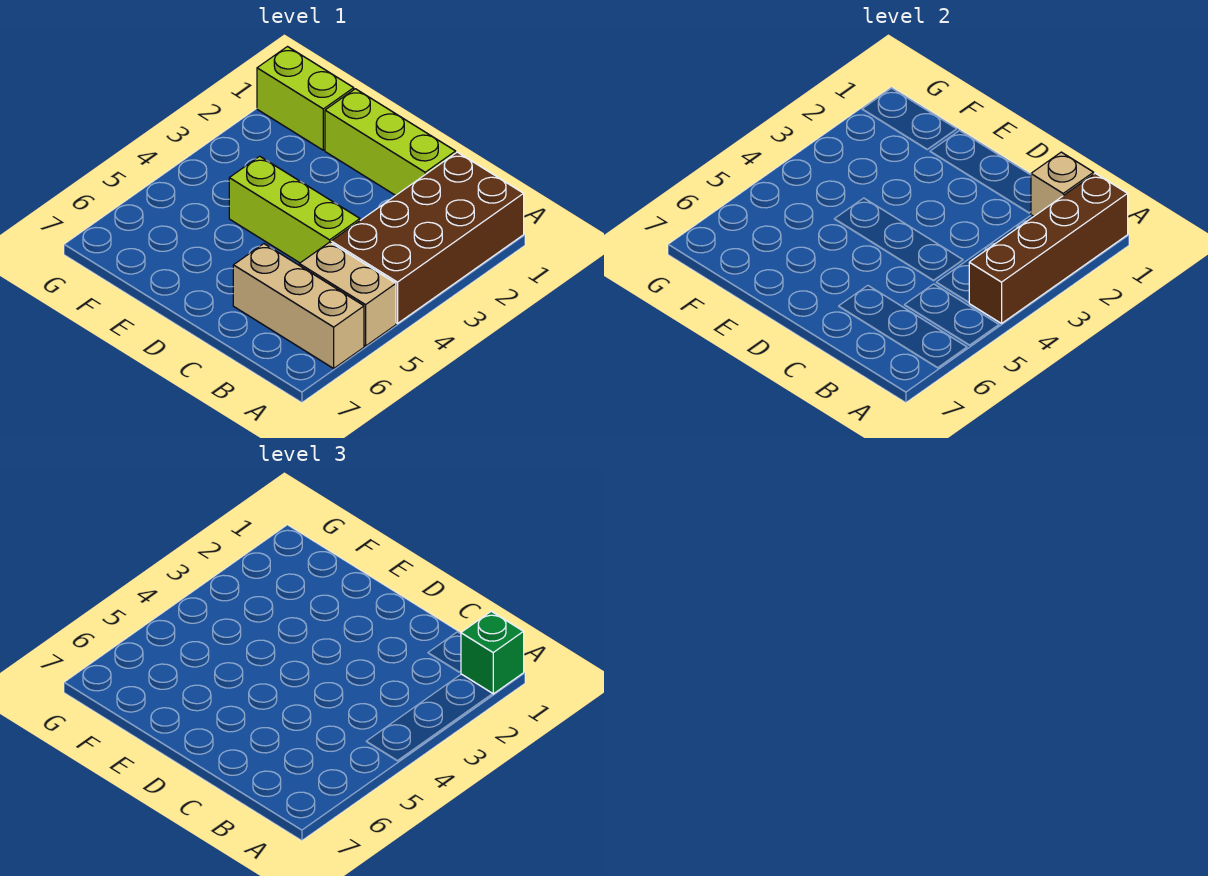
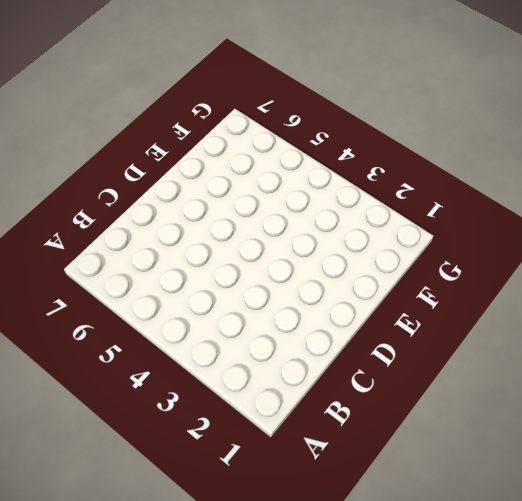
none -> brown 2x4 brick [331,152,524,324]
none -> tan 1x2 brick [299,242,396,346]

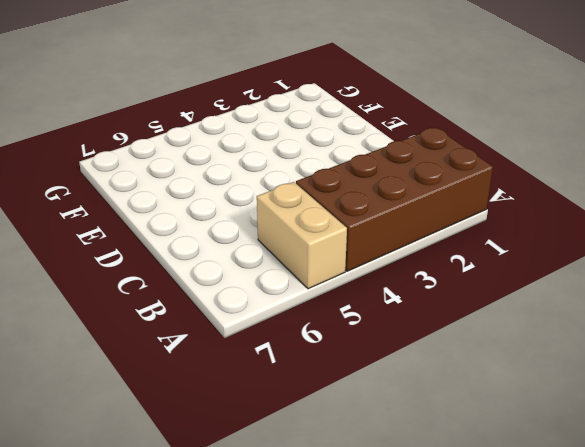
none -> tan 1x3 brick [233,244,364,368]
none -> lime 1x3 brick [325,89,456,195]

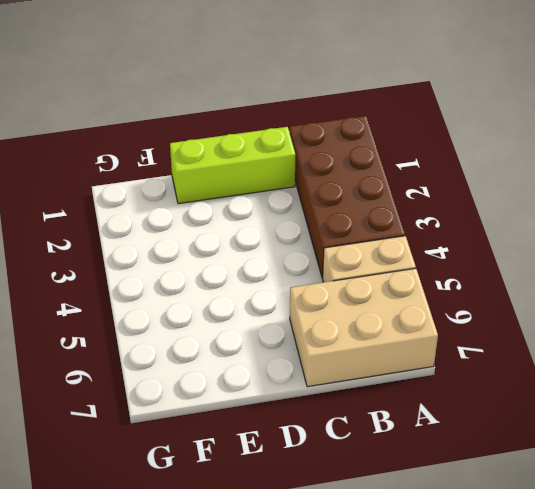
tan 2x3 brick [290,268,438,387] -> tan 1x3 brick [233,244,364,368]
none -> lime 1x3 brick [229,156,360,263]
none -> lime 1x2 brick [257,47,354,150]

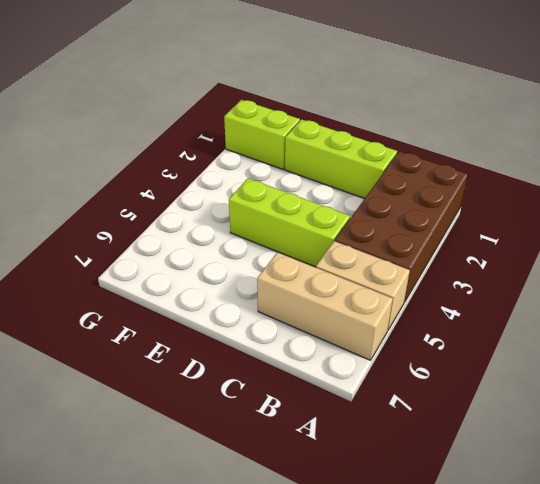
none -> brown 1x4 brick [969,173,1128,324]
none -> tan 1x1 brick [1031,152,1094,216]

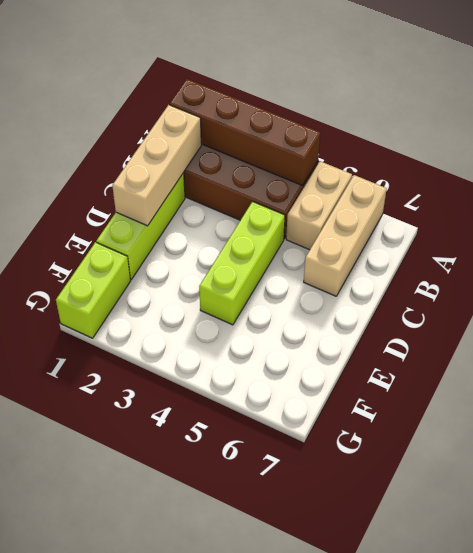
tan 1x3 brick [112,105,201,226] -> tan 1x1 brick [1031,152,1094,216]
none -> green 1x1 brick [461,611,524,694]

